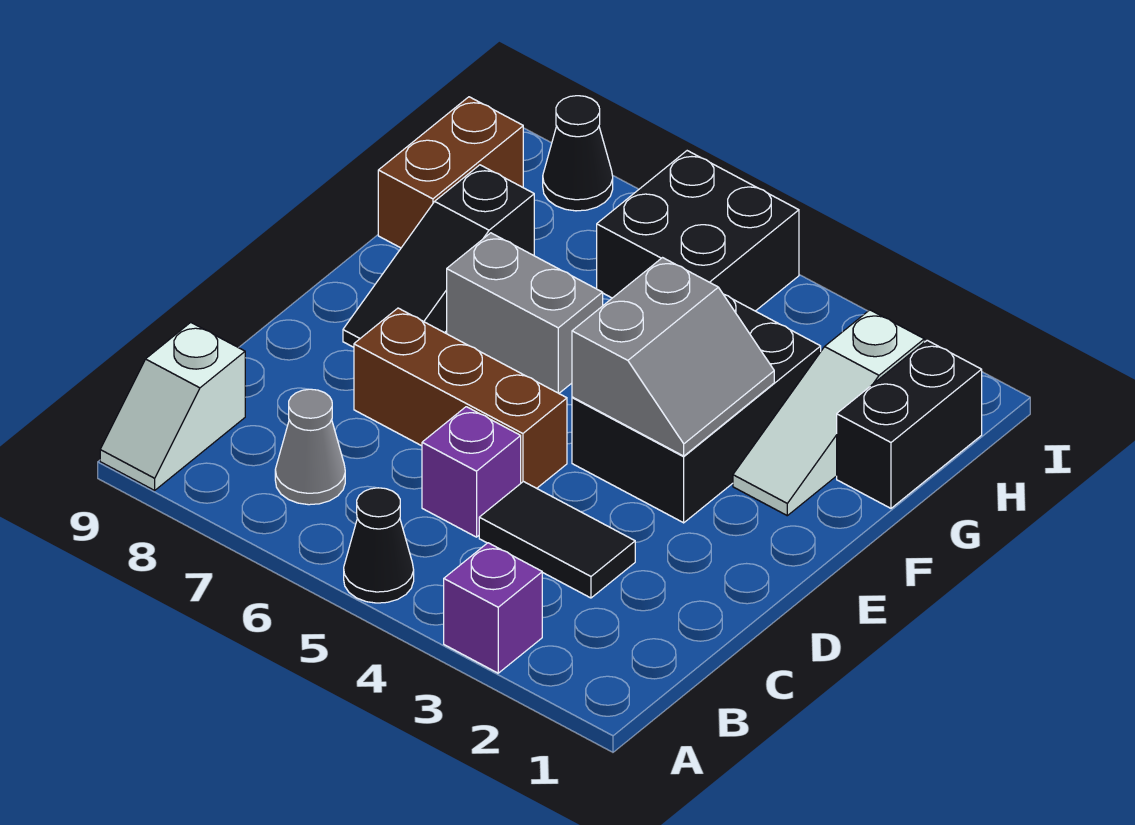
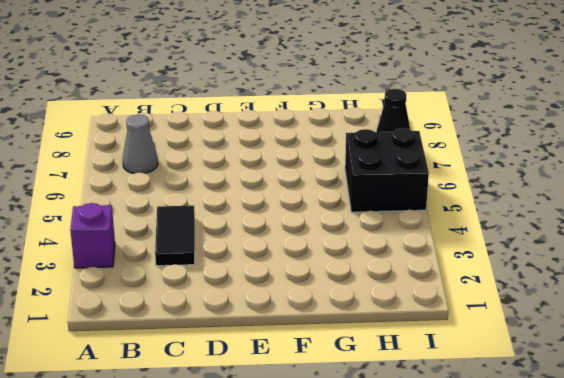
none -> black 1x1 cone [344,488,414,603]
none -> white 1x2 slope [100,322,245,490]
none -> purple 1x1 brick [422,407,521,537]

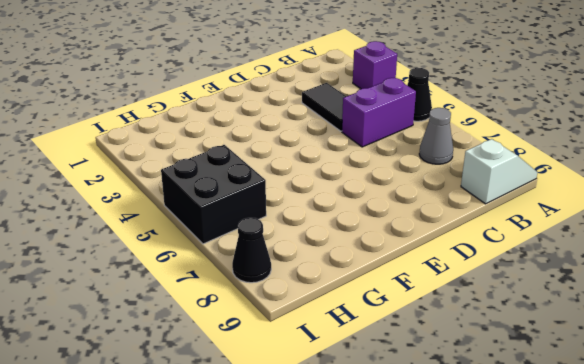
purple 1x2 brick [342,78,416,147] -> purple 1x1 brick [422,407,521,537]
none -> brown 1x3 brick [354,308,567,488]
none -> black 2x3 brick [572,294,821,523]
none -> black 1x3 slope [343,165,534,347]

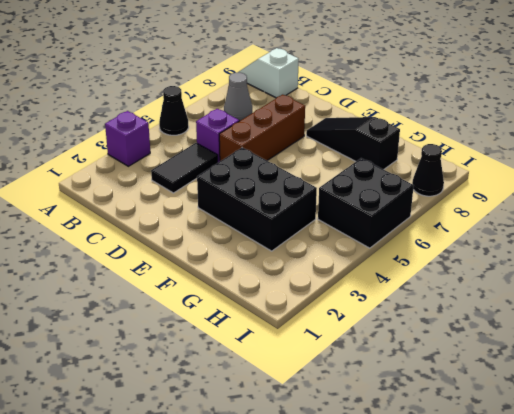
none -> white 1x3 slope [733,310,924,516]
none -> grey 1x2 brick [447,233,603,393]
none -> black 1x2 brick [837,340,982,508]

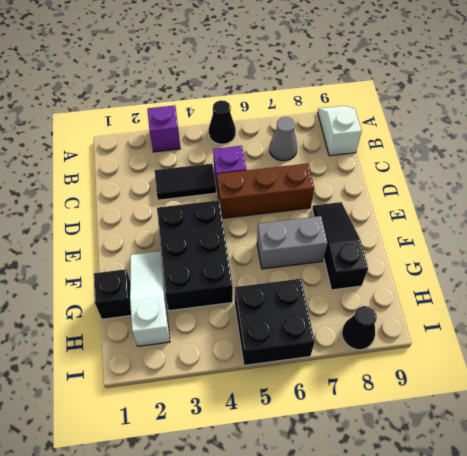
black 1x1 brick [94,269,131,319] -> black 1x2 brick [837,340,982,508]
none -> brown 1x2 brick [378,97,523,248]
none -> grey 2x2 slope [572,258,774,456]

